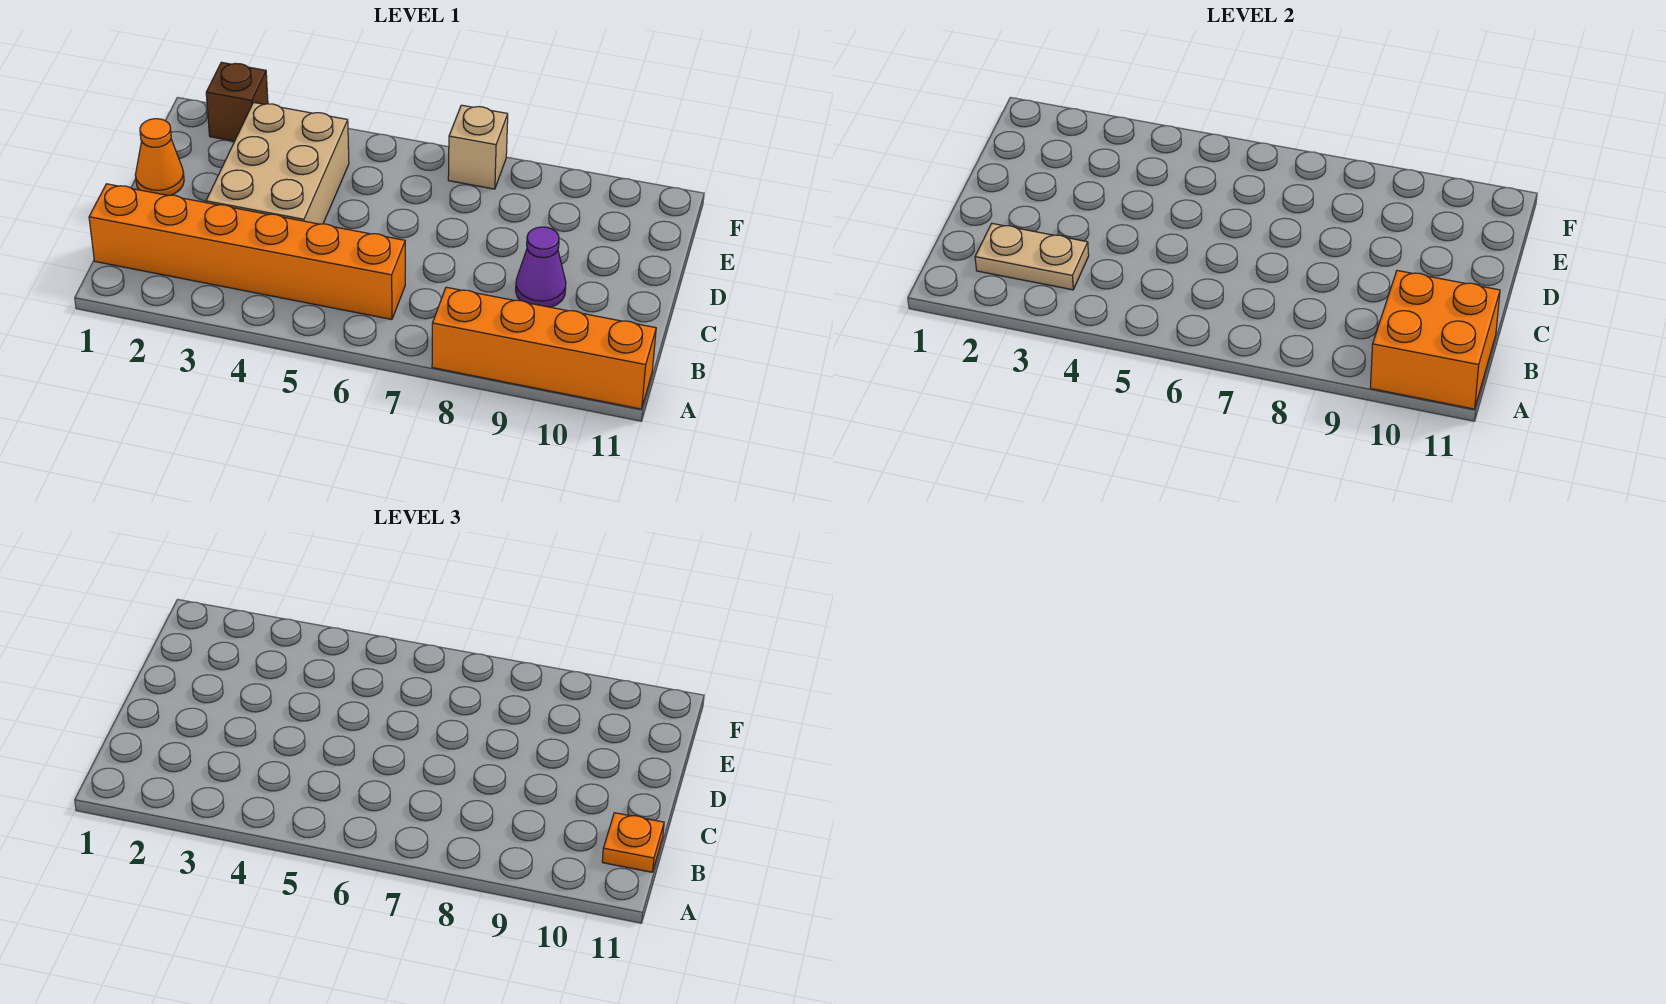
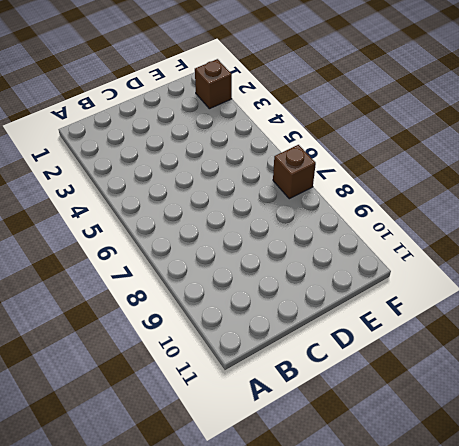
brown 1x1 brick [273,145,316,199] -> tan 1x1 brick [448,105,508,189]
none -> orange 1x4 brick [432,287,656,409]
none -> orange 1x6 brick [89,184,405,319]

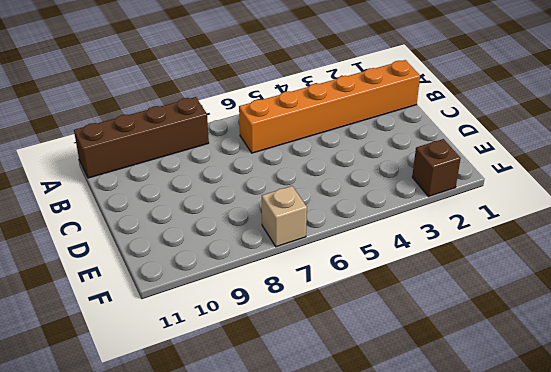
brown 1x4 brick [74,97,209,178] -> orange 1x4 brick [432,287,656,409]
none -> tan 2x3 brick [206,102,349,224]
none -> purple 1x1 cone [516,227,566,307]

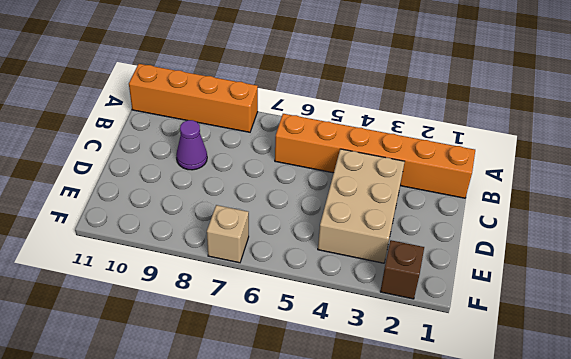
none -> orange 1x1 cone [136,119,184,195]
none -> orange 2x2 brick [1370,271,1500,409]

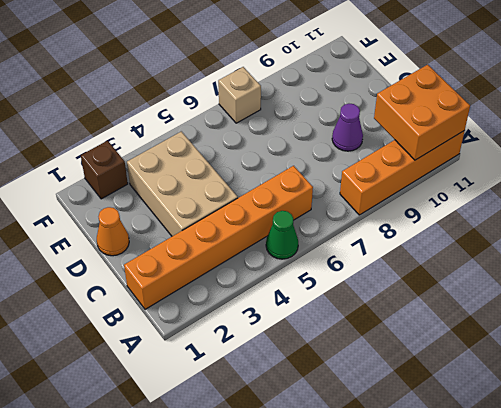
green 1x1 cone [266,211,298,259] -> none
none -> tan 1x2 plate [975,224,1089,290]
none -> orange 1x1 plate [602,813,664,872]

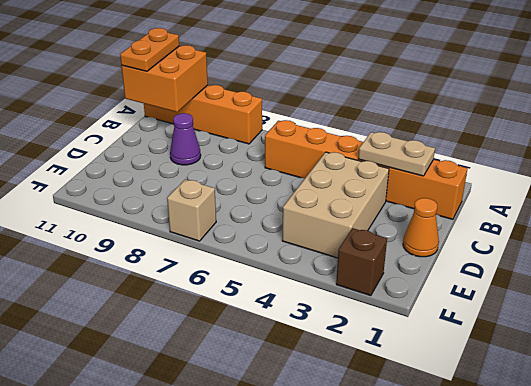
orange 1x2 plate [120,28,179,71] -> orange 1x1 plate [602,813,664,872]

